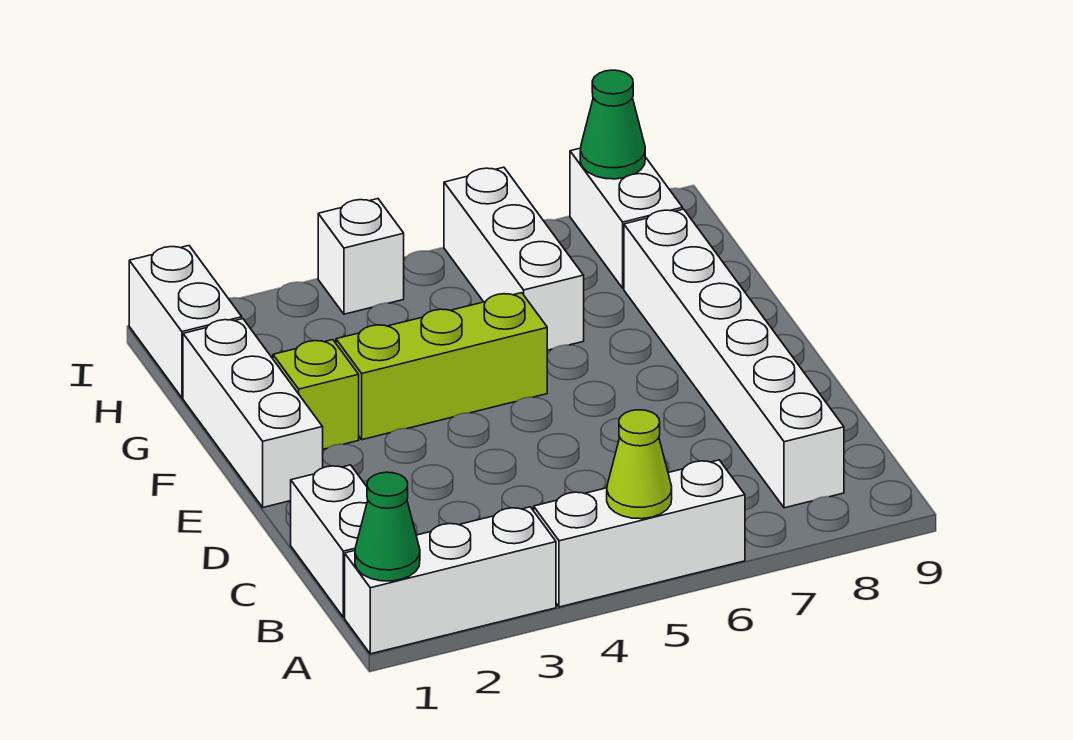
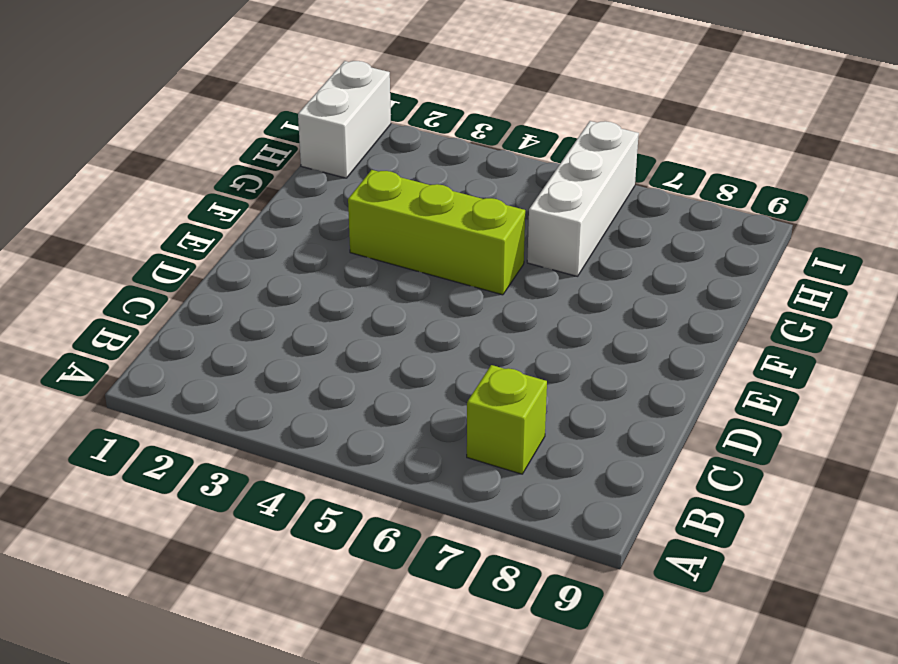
lime 1x1 brick [467,365,547,474] -> lime 1x1 brick moved to [273,340,359,449]
none -> white 1x3 brick [345,507,556,654]
none -> white 1x3 brick [534,460,745,607]
none -> white 1x2 brick [291,465,368,617]

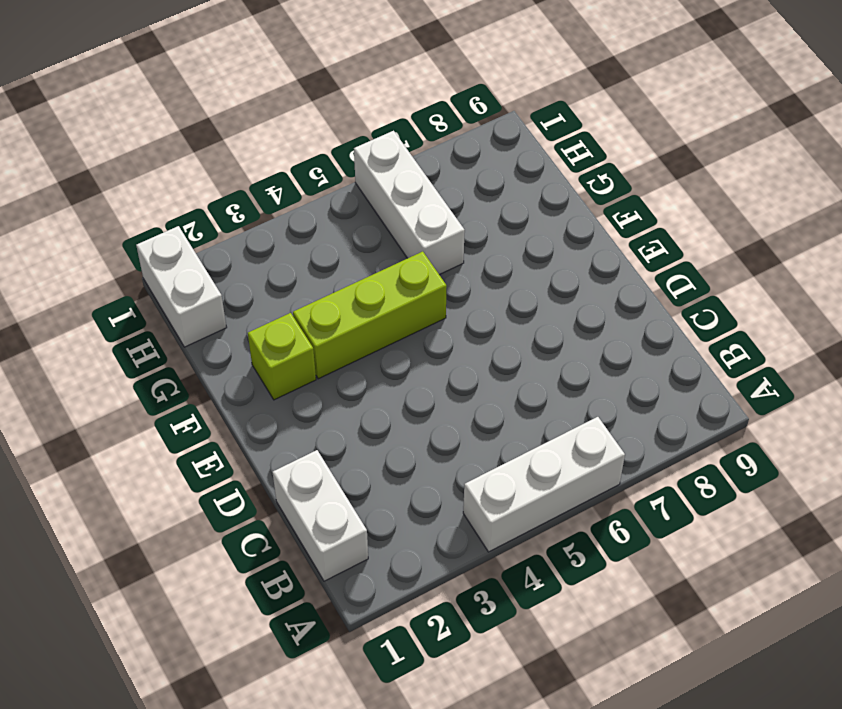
none -> white 1x3 brick [345,507,556,654]
none -> white 1x6 brick [624,209,844,508]
none -> white 1x3 brick [183,319,323,507]

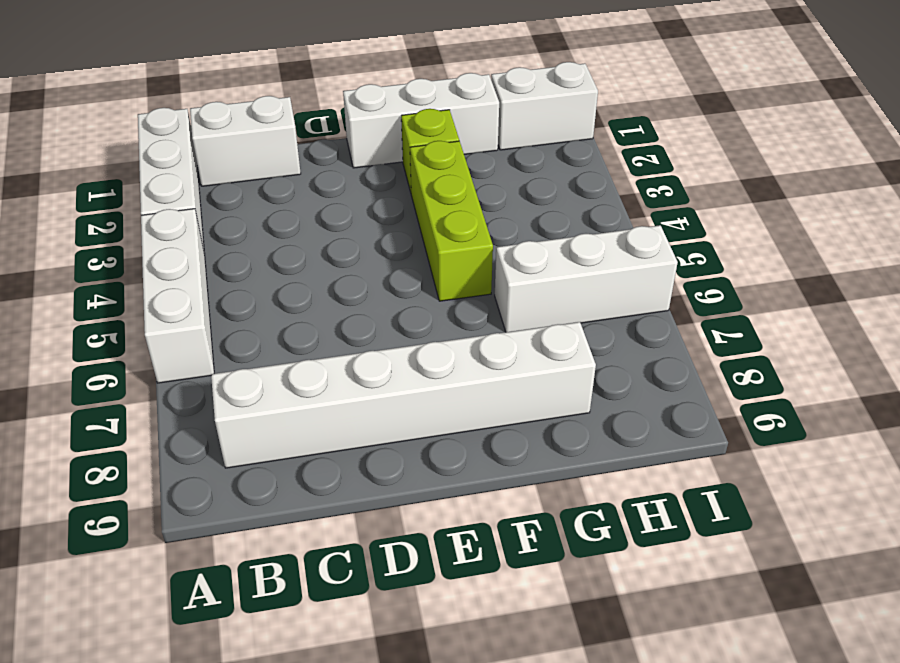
none -> white 1x2 brick [570,148,683,288]
none -> white 1x1 brick [318,199,404,314]
none -> green 1x1 cone [355,472,420,581]

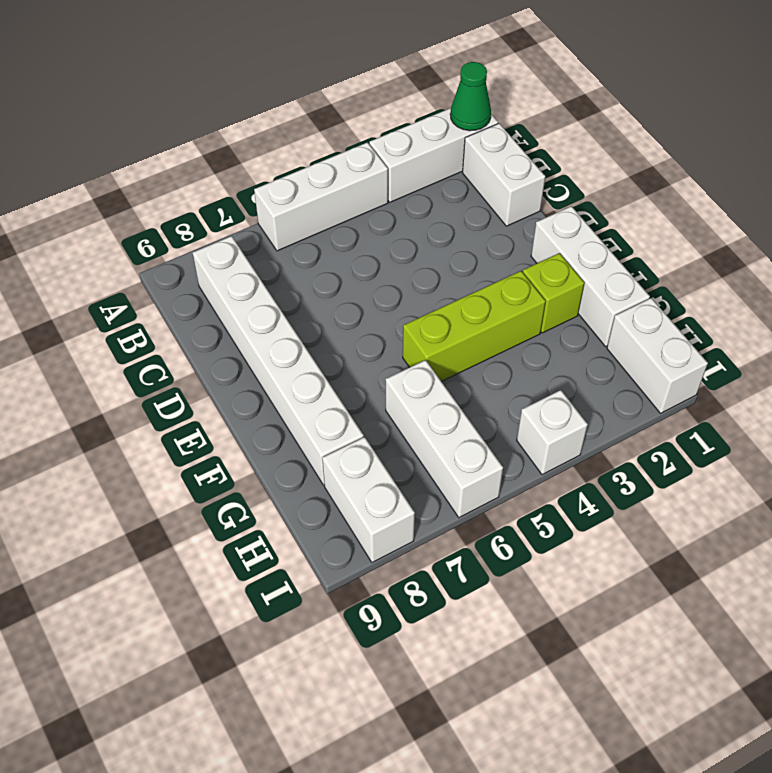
none -> lime 1x1 cone [607,410,672,519]
none -> green 1x1 cone [580,70,645,179]

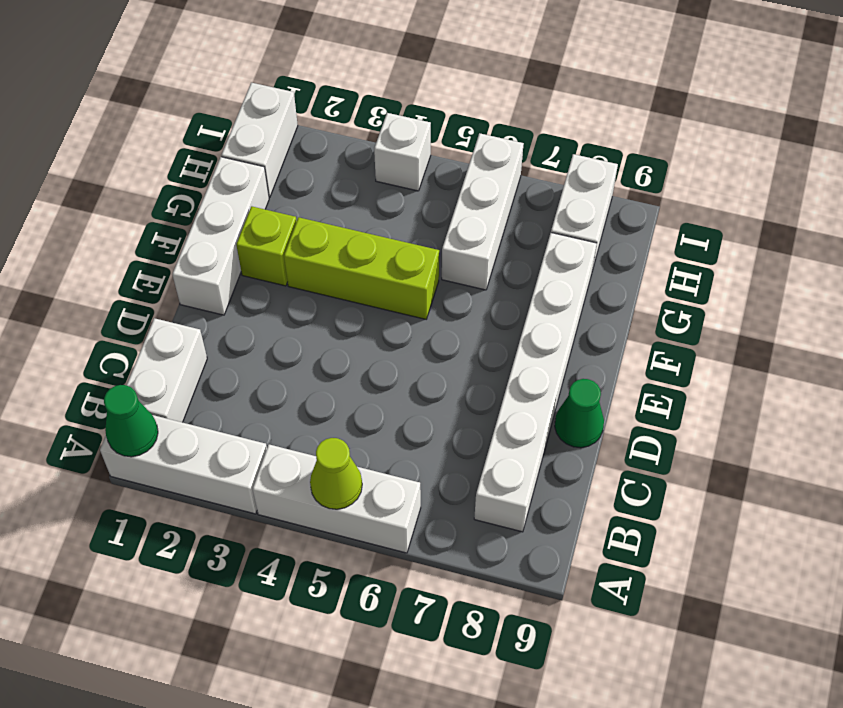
green 1x1 cone [555,379,604,448] -> green 1x1 cone moved to [580,70,645,179]

